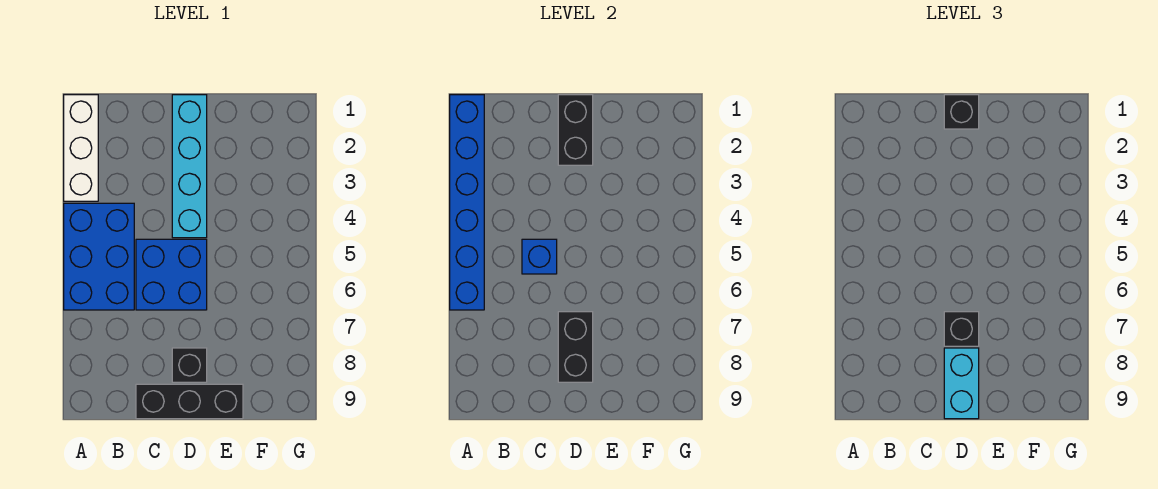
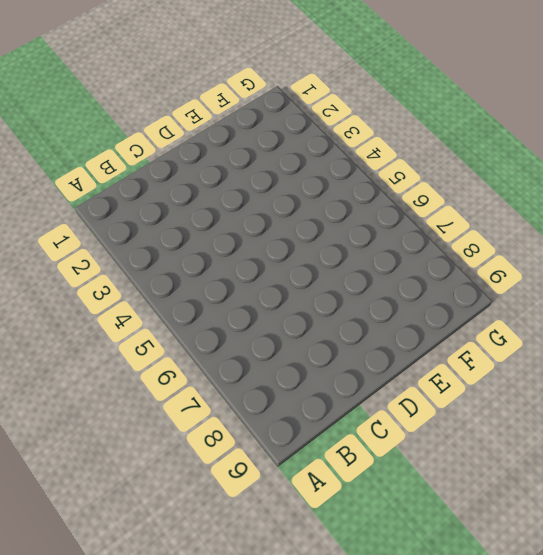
none -> white 1x3 brick [64,95,98,201]
none -> blue 2x3 brick [64,203,134,310]
none -> blue 2x2 brick [136,239,207,310]

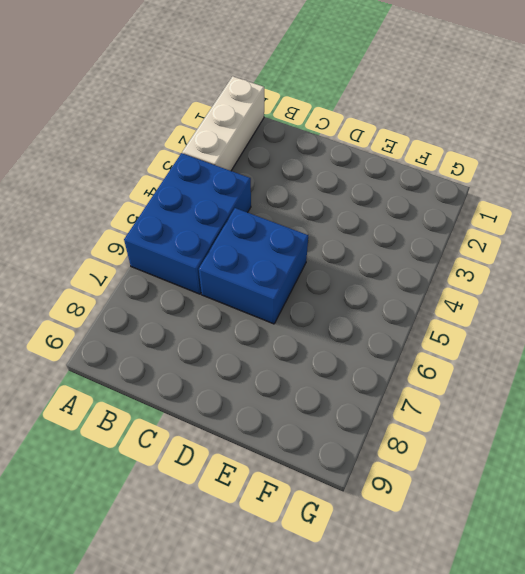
none -> black 1x3 brick [136,384,243,419]
none -> cyan 1x4 brick [172,95,207,238]
none -> black 1x1 brick [172,348,207,382]

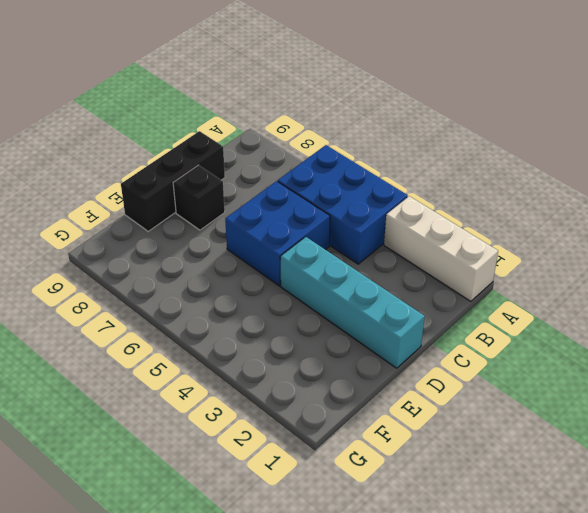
none -> blue 1x6 brick [450,95,484,310]
none -> blue 1x1 brick [522,239,557,274]
none -> black 1x2 brick [558,95,593,165]

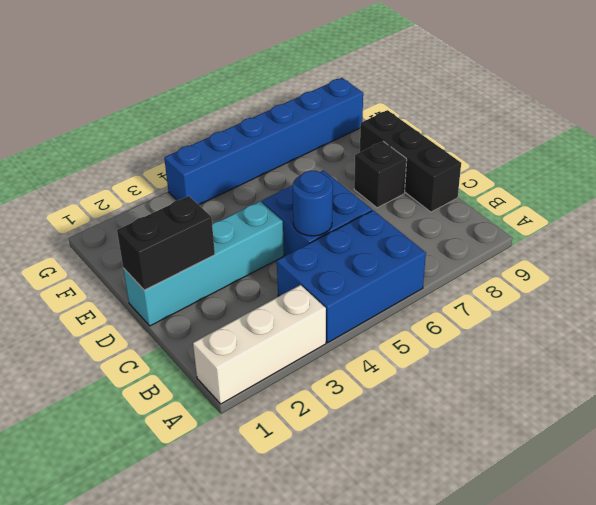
blue 1x1 round brick [292,171,333,236] -> blue 1x1 brick [522,239,557,274]
blue 1x6 brick [164,78,363,205] -> blue 1x6 brick moved to [450,95,484,310]
none -> black 1x2 brick [558,312,593,382]
none -> black 1x1 brick [944,95,979,129]
none -> black 1x1 brick [944,312,979,346]

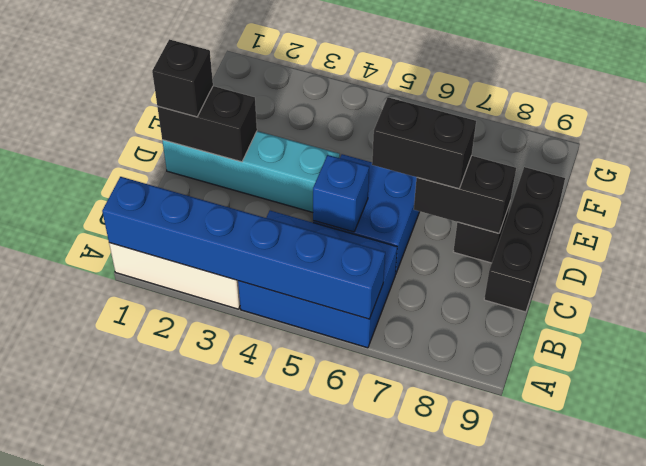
black 1x2 brick [372,97,476,189] -> black 1x1 brick [944,312,979,346]
none -> cyan 1x2 brick [944,348,979,419]

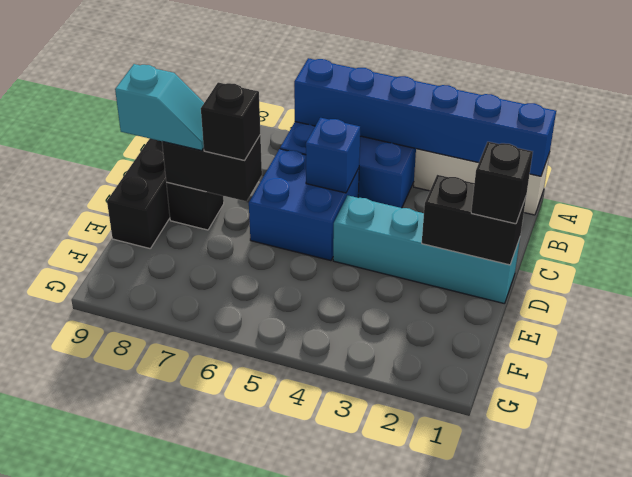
cyan 1x2 slope [115,64,204,151] -> cyan 1x2 brick [944,348,979,419]

